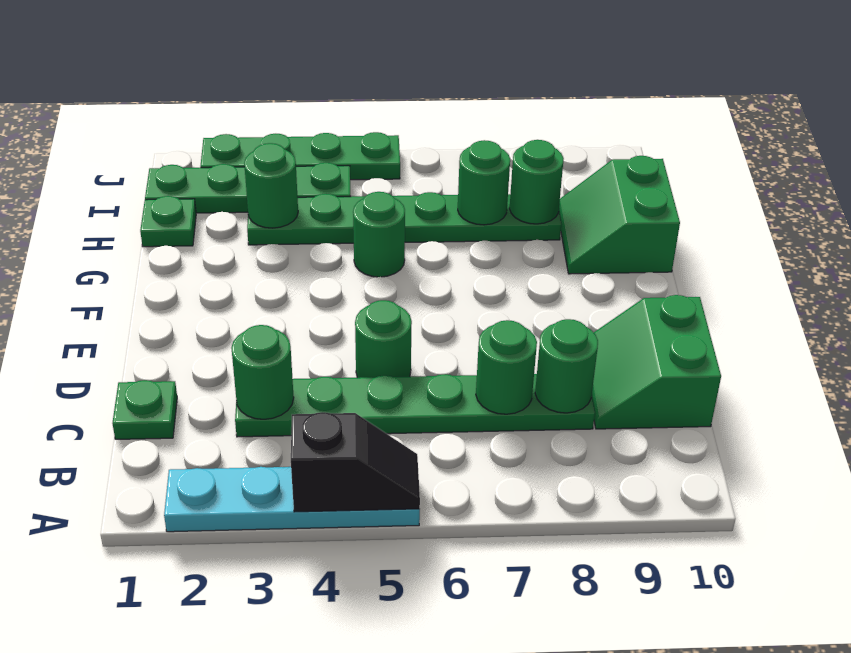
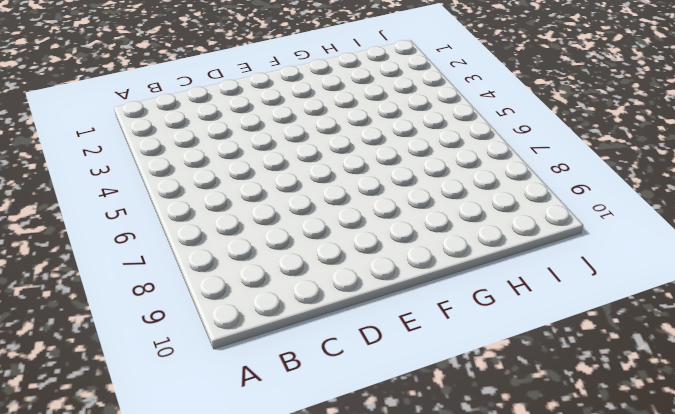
none -> cyan 1x4 plate [164,467,420,532]
none -> green 1x1 plate [113,380,177,439]
none -> green 1x6 plate [235,374,595,437]

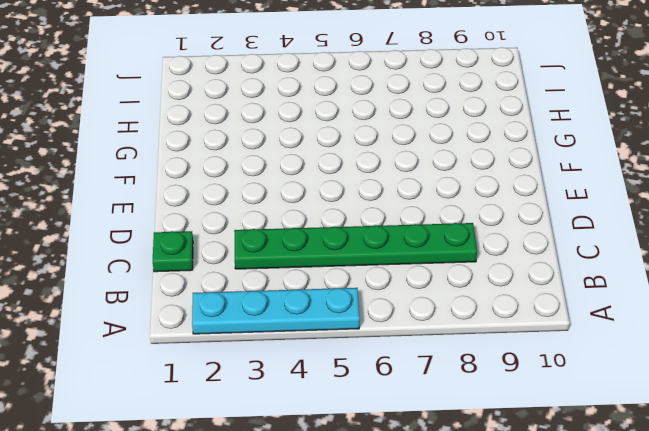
none -> green 2x2 slope [592,295,721,429]
none -> green 1x1 round brick [355,300,412,378]
none -> green 1x1 round brick [353,192,405,277]

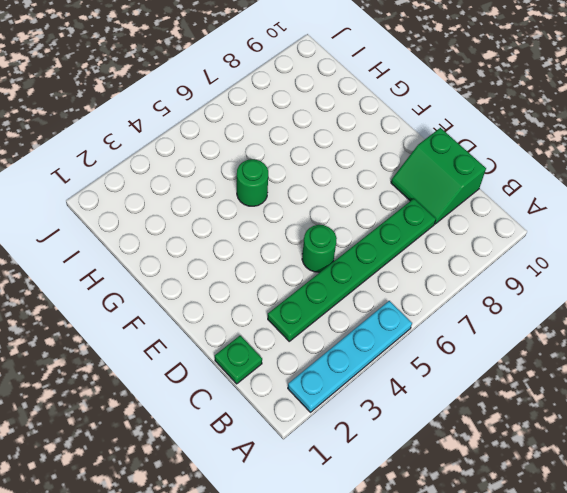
none -> green 2x2 slope [559,156,680,274]
none -> green 1x1 plate [140,196,196,247]
none -> green 1x6 plate [247,192,561,245]

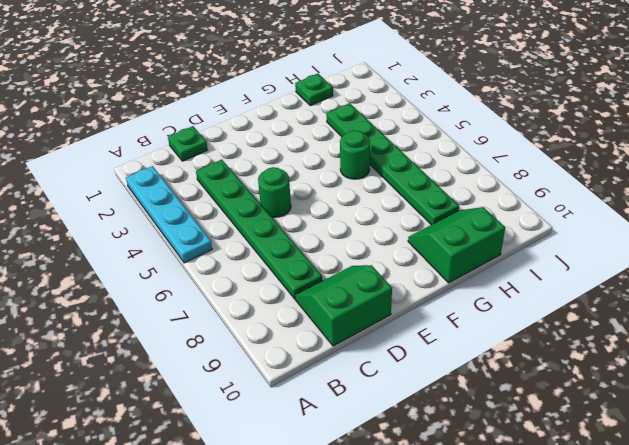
none -> green 1x4 plate [145,163,350,213]
none -> green 1x4 plate [201,132,400,180]
none -> black 1x2 slope [291,412,420,512]

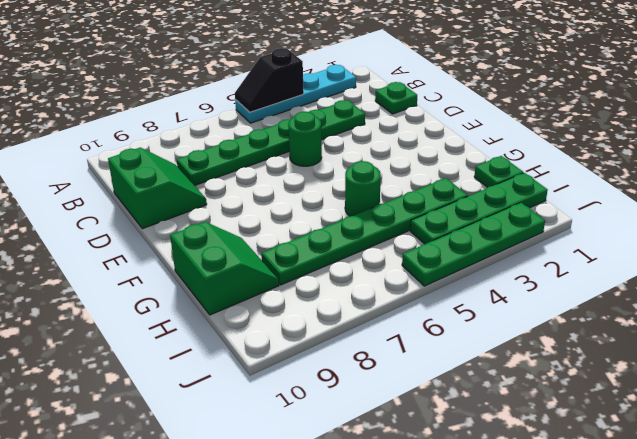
none -> green 1x1 round brick [231,325,294,419]
none -> green 1x1 round brick [476,320,537,414]
none -> green 1x1 round brick [535,319,598,413]

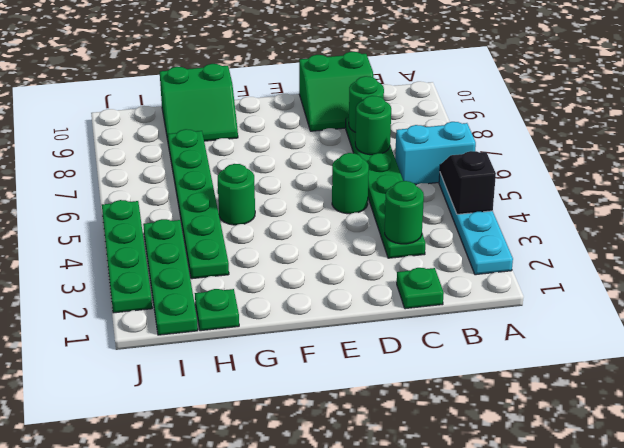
cyan 1x2 brick [395,122,476,185] -> none
none -> green 1x1 round brick [244,143,298,228]
none -> green 1x1 round brick [458,140,510,225]
none -> green 1x1 round brick [510,140,564,224]

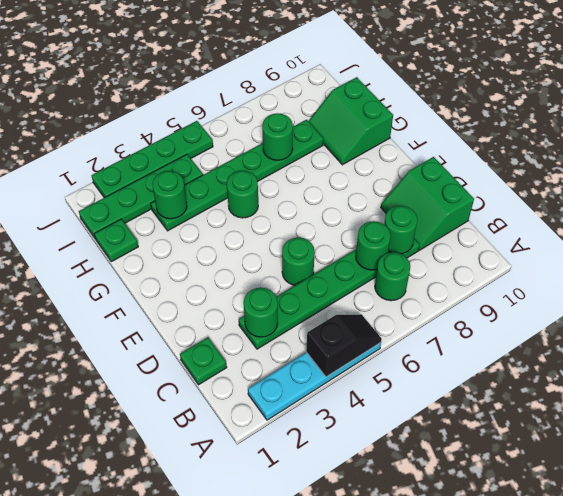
green 1x1 round brick [375,252,410,301] -> green 1x1 round brick moved to [510,140,564,224]

